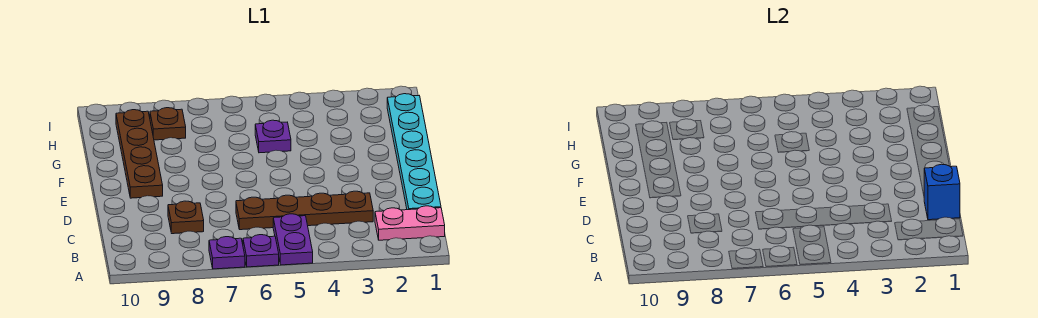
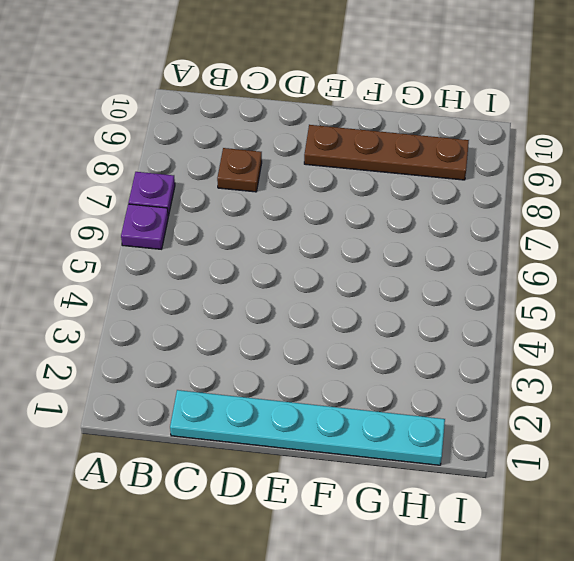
none -> purple 1x2 plate [273,214,313,265]
none -> pink 1x2 plate [375,206,445,240]

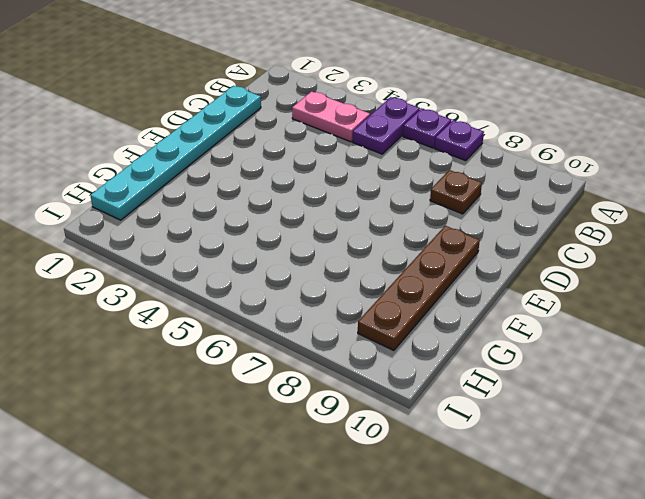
pink 1x2 plate [292,91,370,142] -> pink 1x2 plate moved to [375,206,445,240]
none -> brown 1x4 plate [236,191,373,230]
none -> purple 1x1 plate [255,120,291,153]

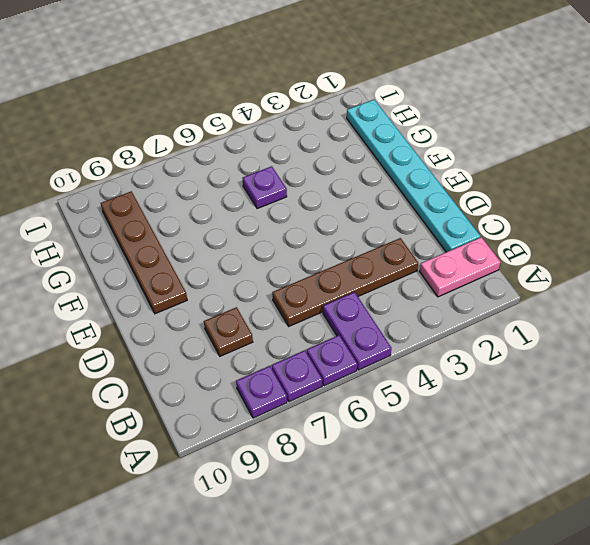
purple 1x1 plate [236,366,287,418] -> none
none -> brown 1x1 plate [150,108,186,140]
none -> blue 1x1 brick [924,164,960,220]

